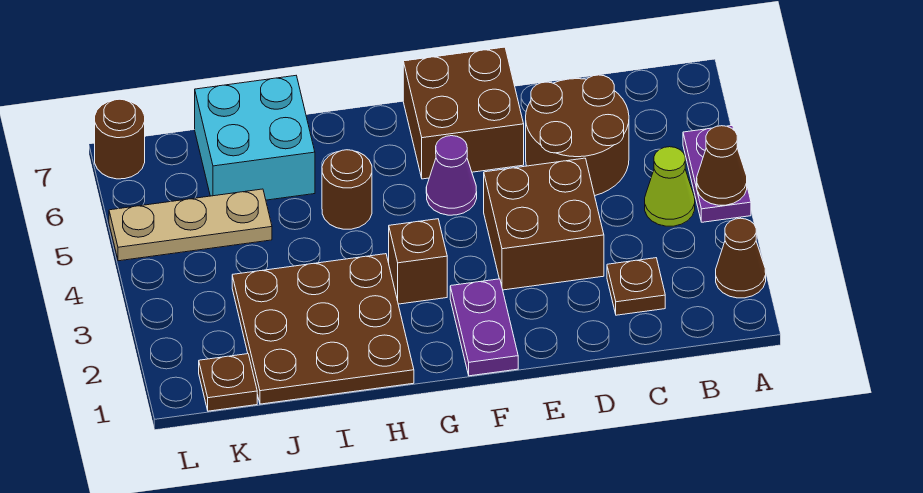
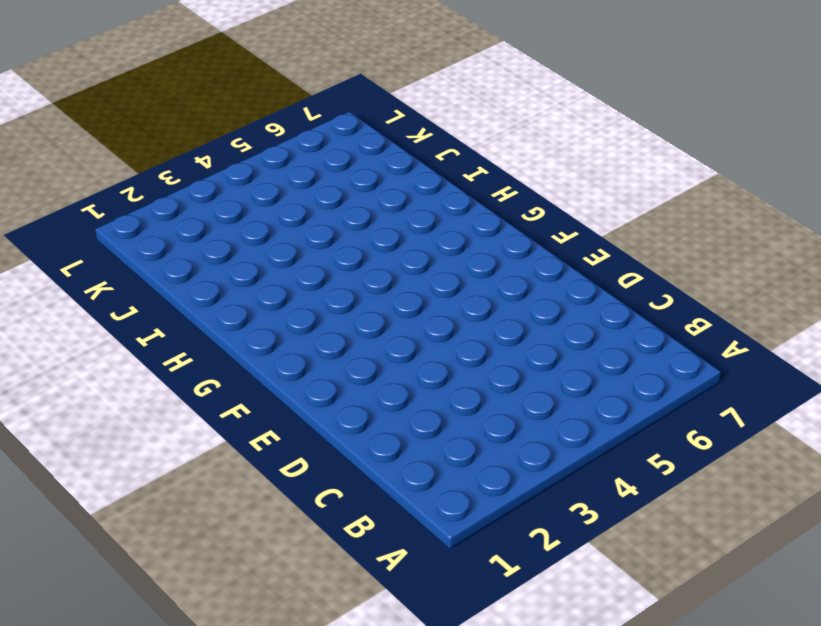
none -> brown 1x1 cone [716,218,766,298]
none -> purple 1x2 plate [683,125,751,222]
none -> lime 1x1 cone [645,147,695,226]

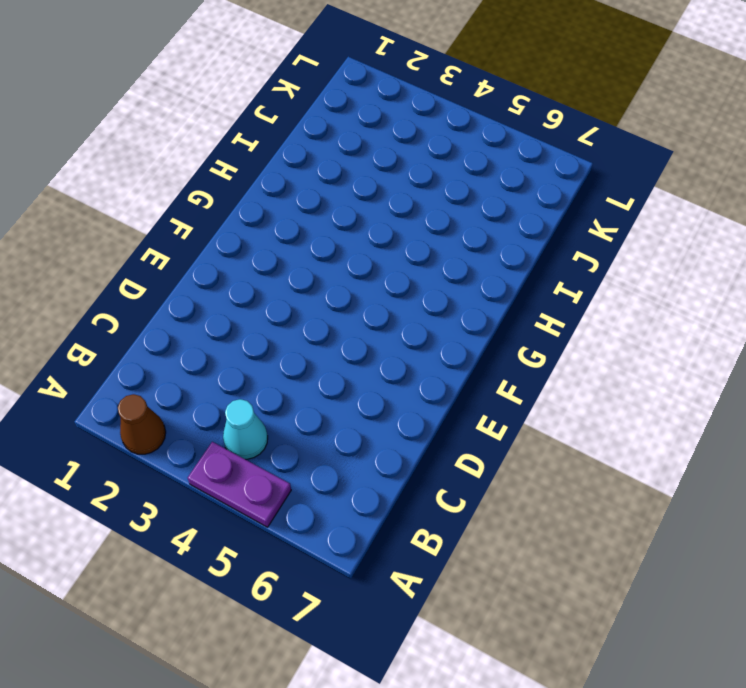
cyan 1x1 cone [223,399,268,459] -> lime 1x1 cone [645,147,695,226]
none -> brown 1x1 plate [607,258,665,315]
none -> brown 2x2 round brick [526,75,629,195]
none -> brown 2x2 brick [484,158,604,290]

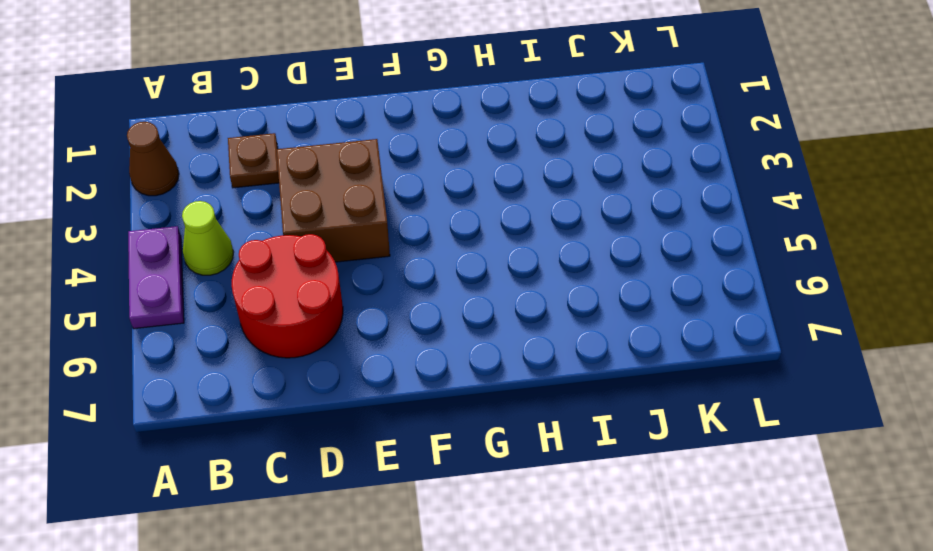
red 2x2 round brick [232,234,343,358] -> brown 2x2 round brick [526,75,629,195]
none -> brown 2x2 brick [403,47,524,179]
none -> purple 1x2 plate [450,279,518,376]
none -> purple 1x1 cone [426,136,477,215]

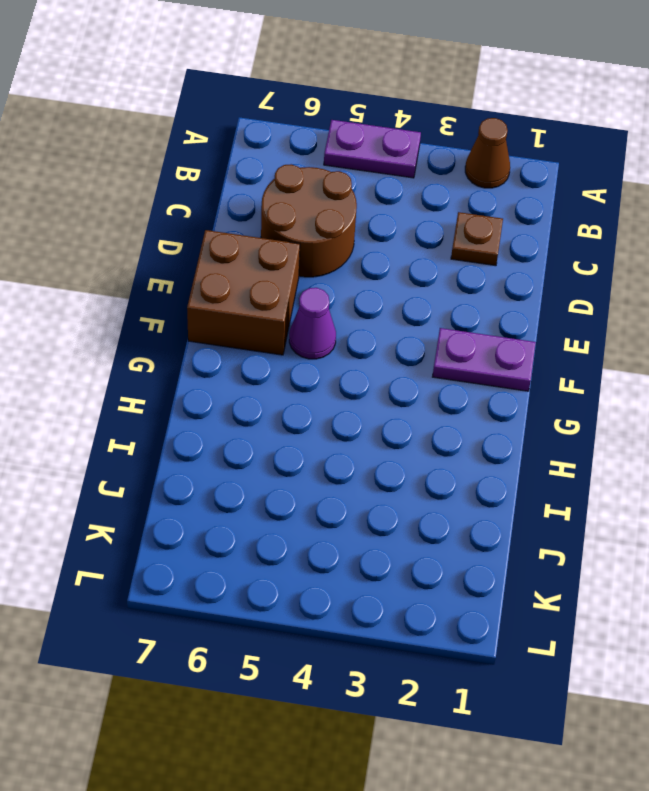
none -> lime 1x1 cone [645,147,695,226]
none -> brown 2x2 brick [484,158,604,290]
none -> brown 1x1 brick [389,219,447,304]

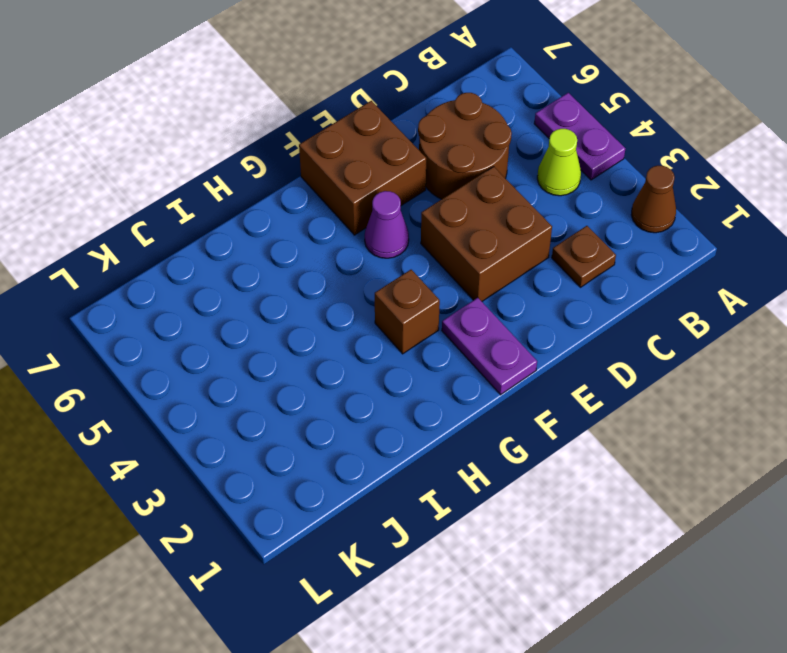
none -> brown 3x3 plate [232,254,414,404]
none -> brown 1x1 round brick [322,150,372,229]
none -> cyan 2x2 brick [195,76,315,200]

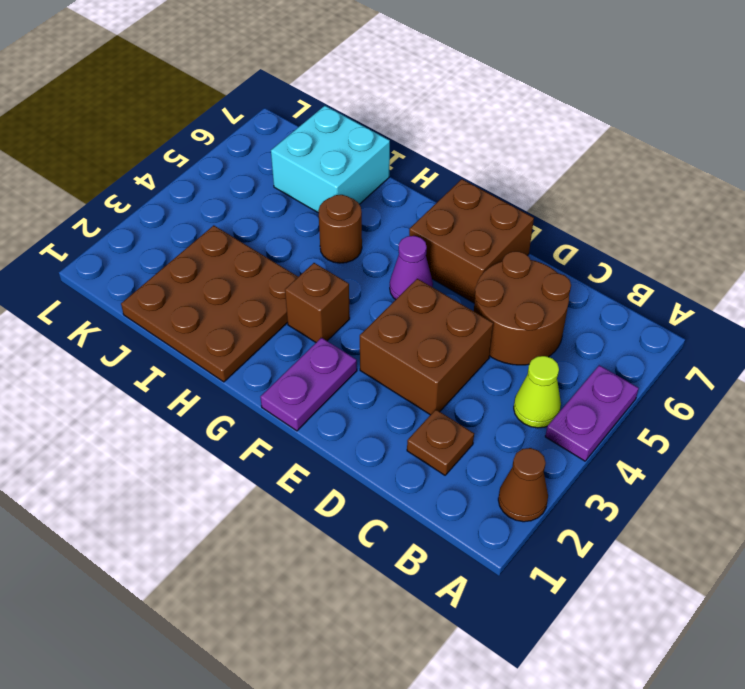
none -> tan 1x3 plate [109,189,272,261]
none -> brown 1x1 plate [199,354,257,411]
none -> brown 1x1 round brick [95,99,145,179]

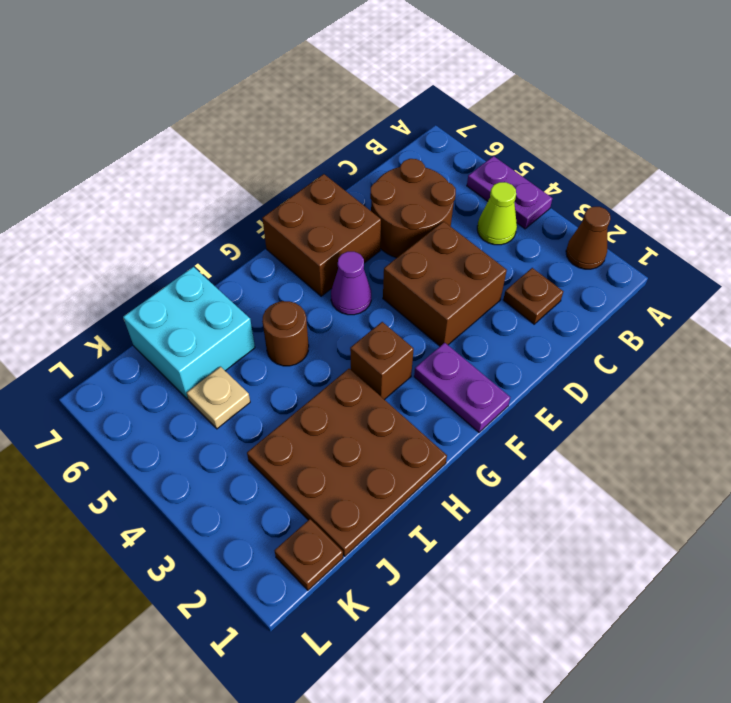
tan 1x1 plate [187,367,250,429] -> tan 1x3 plate [109,189,272,261]
none -> brown 1x1 round brick [95,99,145,179]
none -> brown 1x1 cone [697,126,747,205]

